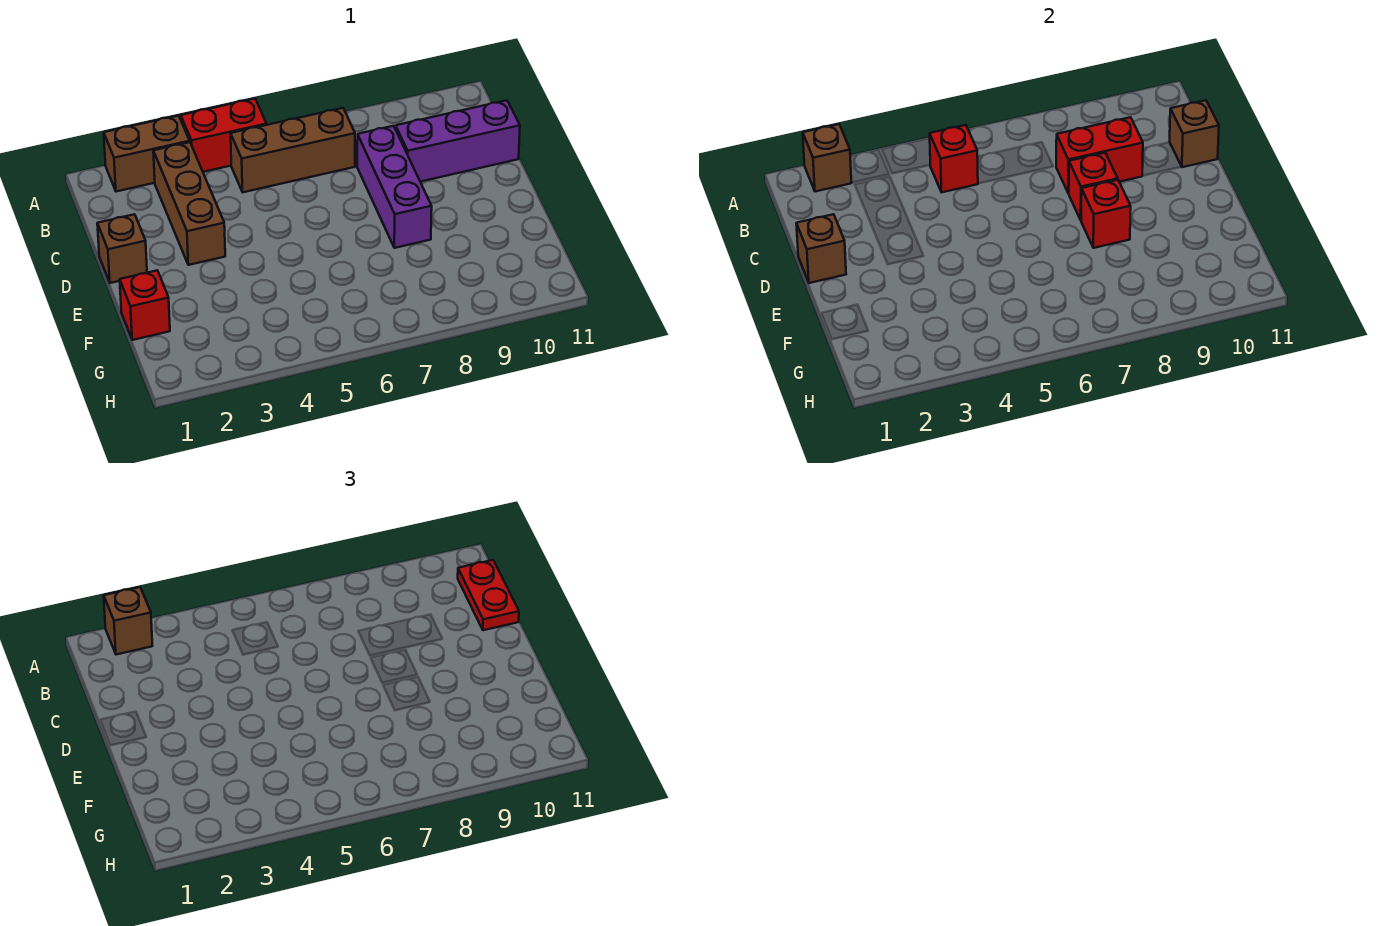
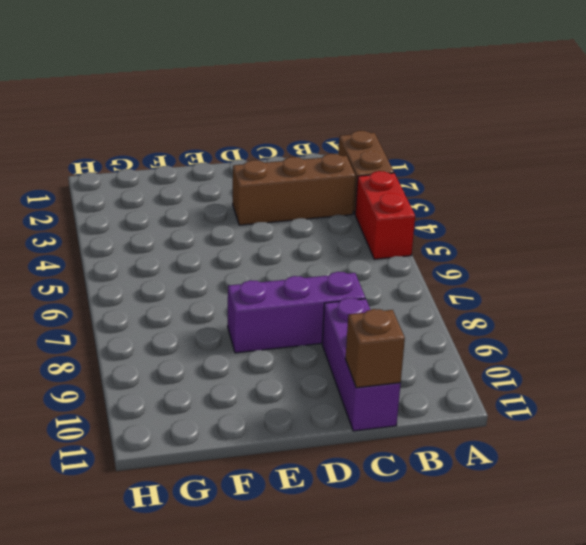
none -> brown 1x3 brick [231,108,355,192]
none -> brown 1x1 brick [97,214,147,283]
none -> red 1x1 brick [120,271,170,340]

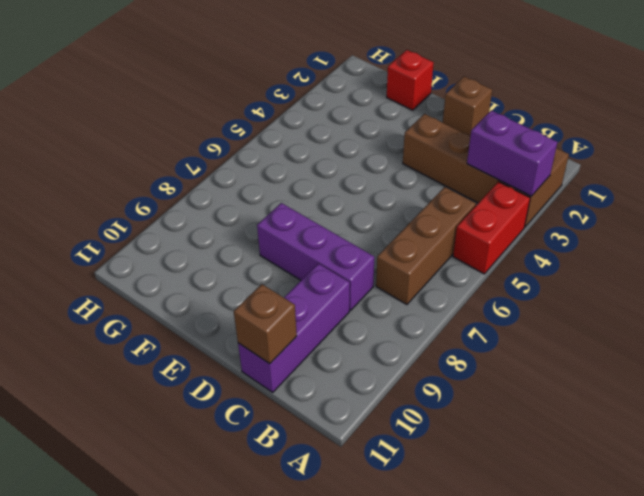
purple 1x2 brick [467,111,558,196] -> none
none -> brown 1x1 brick [803,124,851,191]
none -> red 1x1 brick [930,125,978,192]
none -> red 1x2 brick [1056,117,1143,193]

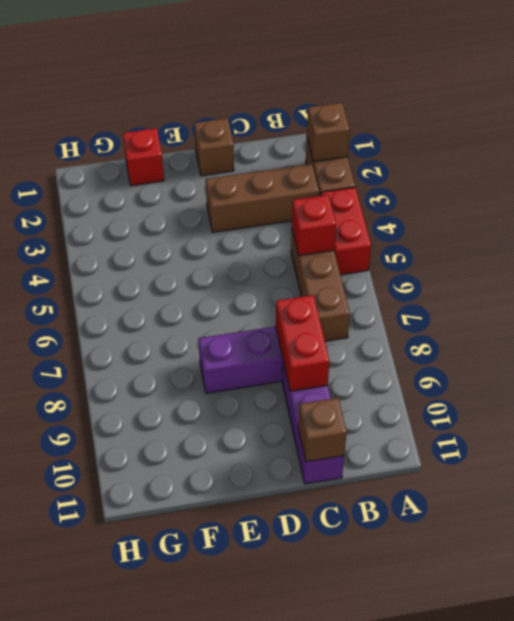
none -> brown 1x1 brick [796,214,846,283]
none -> red 1x1 brick [1069,153,1118,220]
none -> red 1x1 brick [1081,180,1131,248]

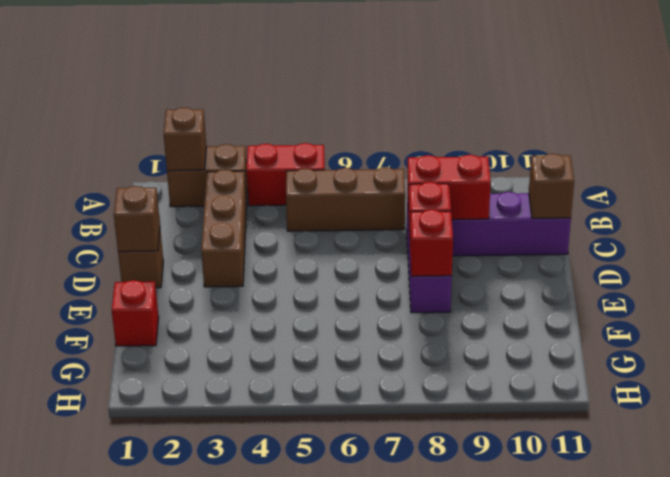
none -> red 1x1 brick [930,125,978,192]
none -> brown 1x1 brick [104,587,152,654]
none -> red 1x2 plate [458,560,519,630]

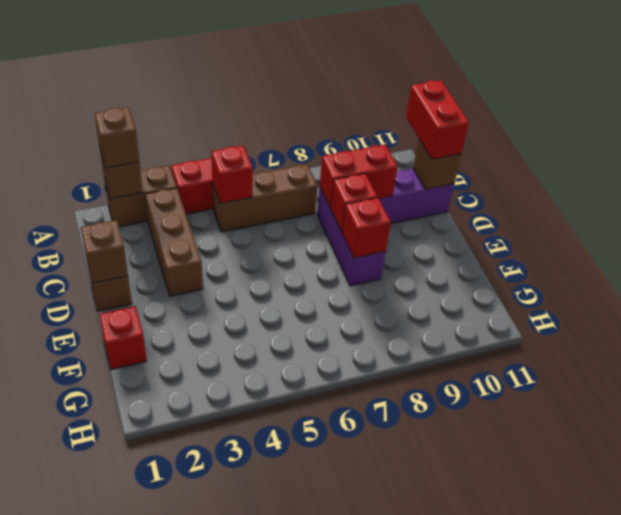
red 1x2 brick [406,80,469,159] -> red 1x2 plate [458,560,519,630]

